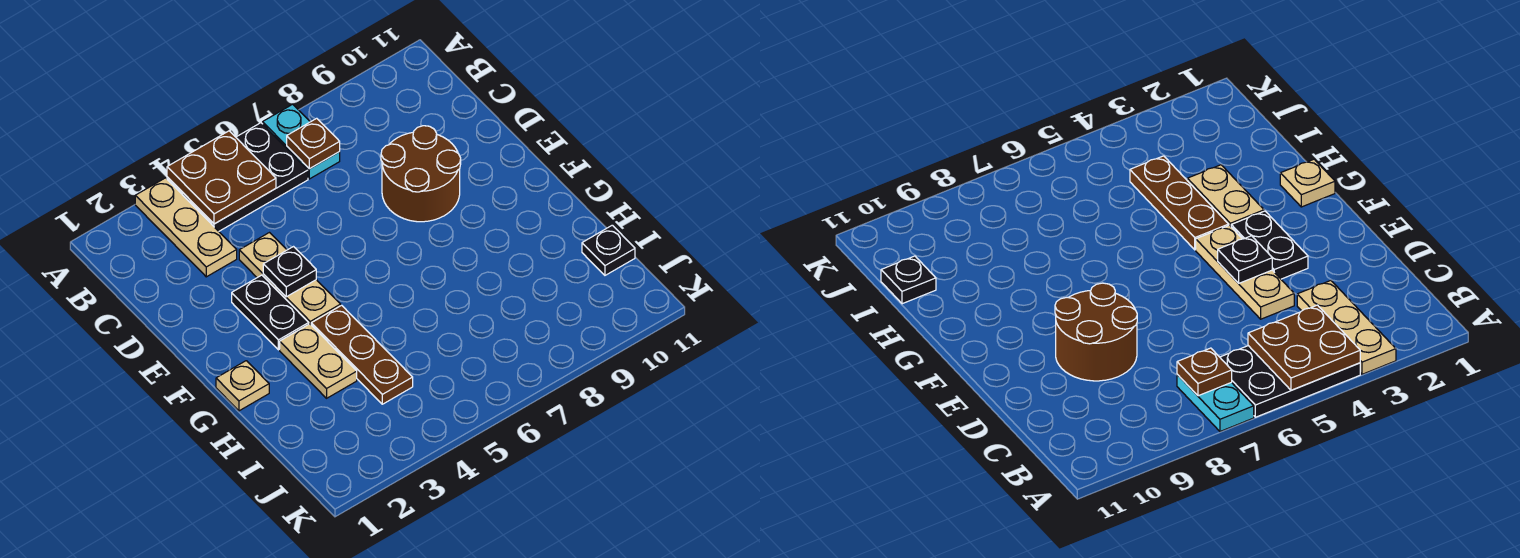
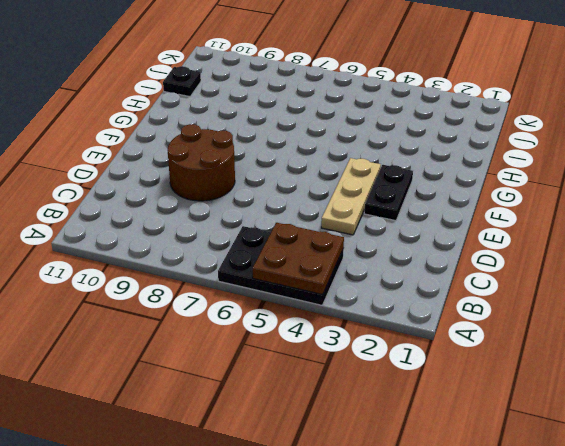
none -> tan 1x3 plate [135,178,237,277]
none -> cyan 1x2 plate [263,104,340,179]
none -> tan 1x1 plate [216,361,269,411]

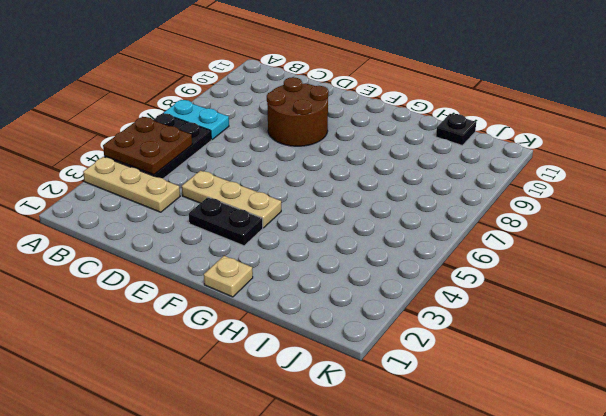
none -> tan 1x2 plate [280,324,357,398]
none -> brown 1x3 plate [311,305,413,404]
none -> brown 1x1 plate [287,118,340,169]

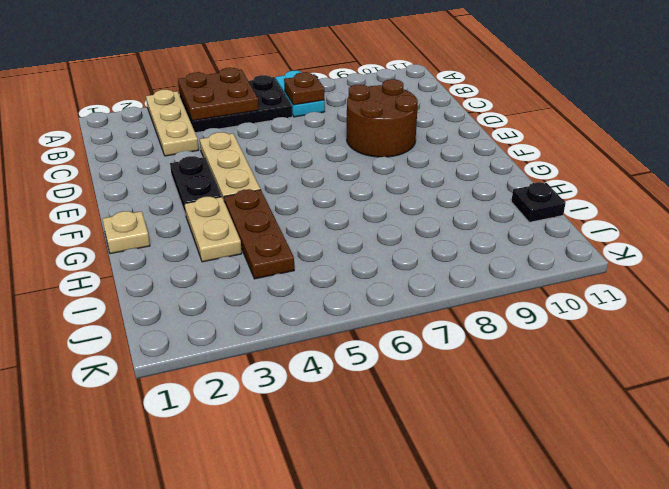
none -> black 1x1 plate [263,247,316,297]

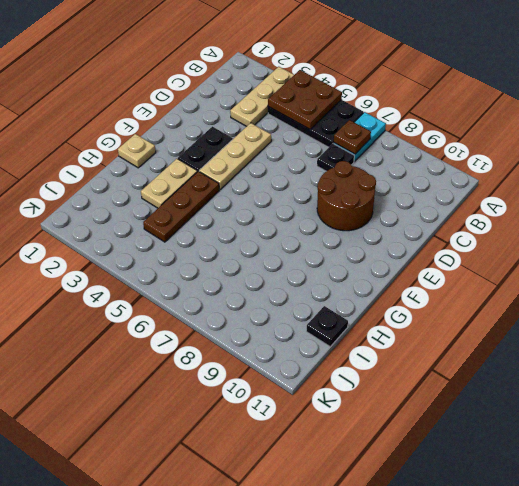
black 1x1 plate [317,144,354,171] -> black 1x1 plate moved to [263,247,316,297]

